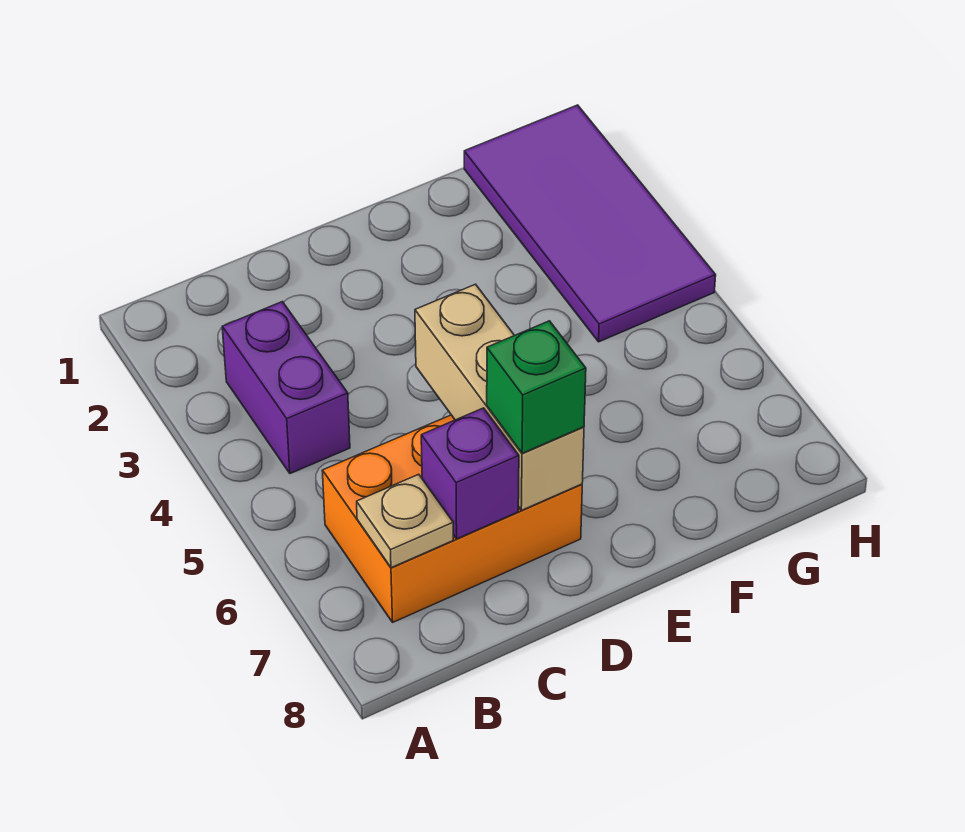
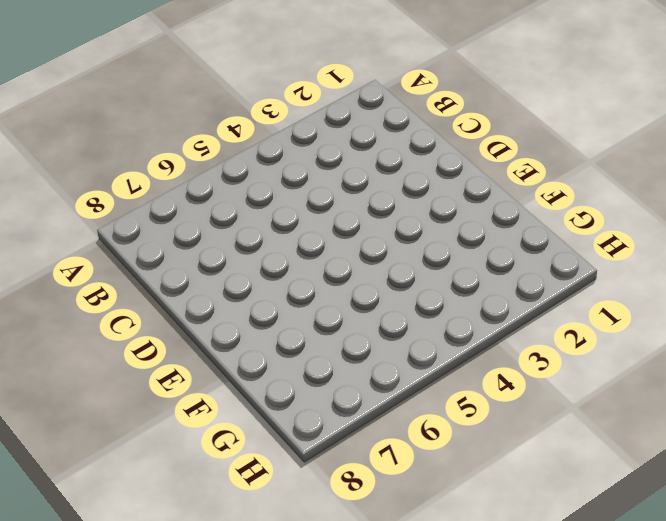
none -> purple 1x2 brick [222,302,350,474]
none -> orange 2x3 brick [322,415,582,622]

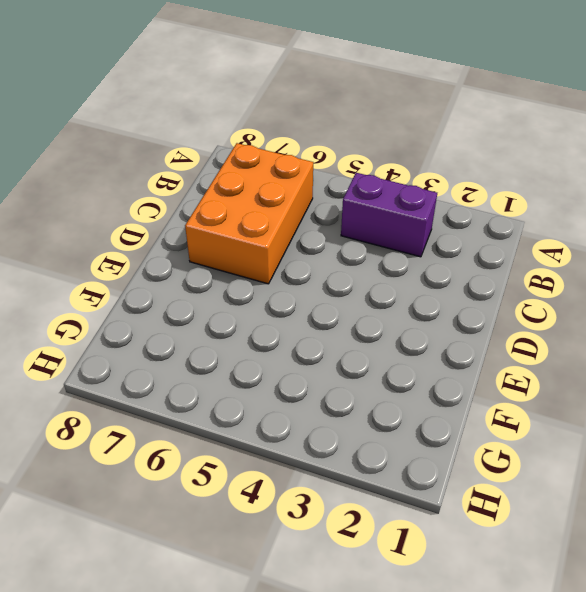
none -> purple 2x4 tile [464,105,716,342]
none -> tan 1x1 plate [357,474,453,568]

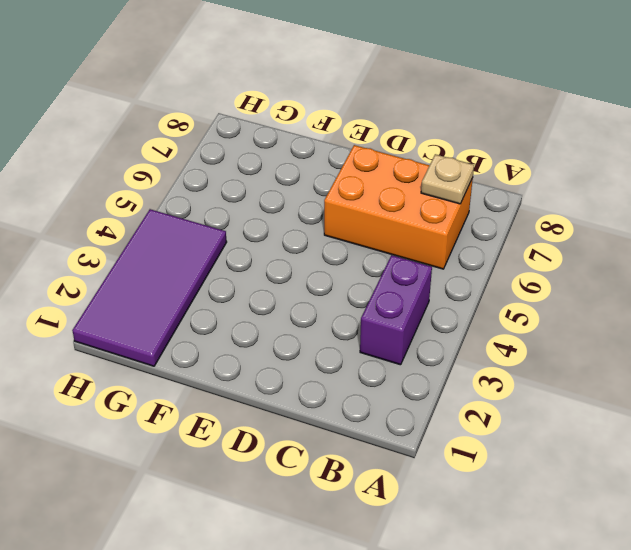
none -> purple 1x1 brick [421,408,519,539]
none -> tan 1x3 brick [415,284,584,510]

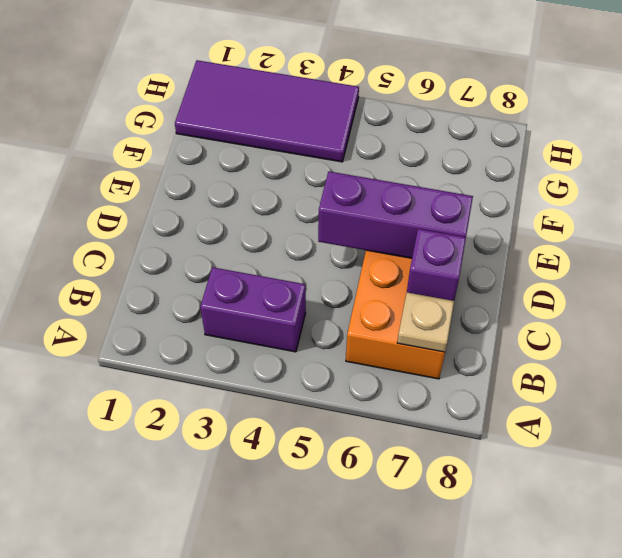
purple 1x3 brick [318,171,473,258] -> tan 1x3 brick [415,284,584,510]
none -> green 1x1 brick [487,321,586,453]

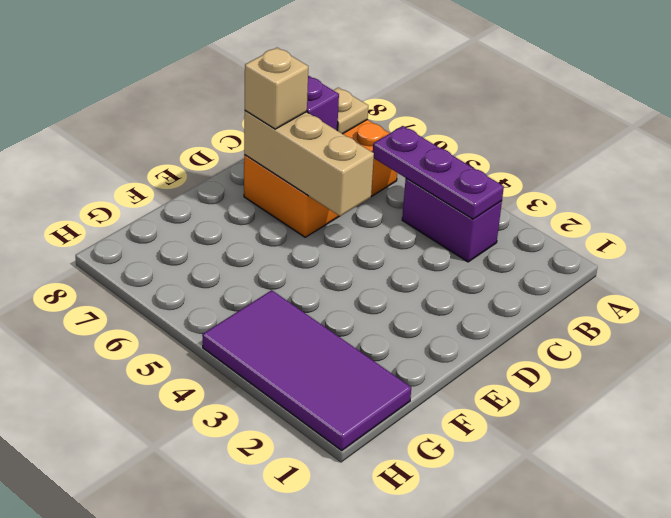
purple 1x3 plate [373,126,504,219] -> none
tan 1x1 brick [245,48,308,129] -> green 1x1 brick [487,321,586,453]

